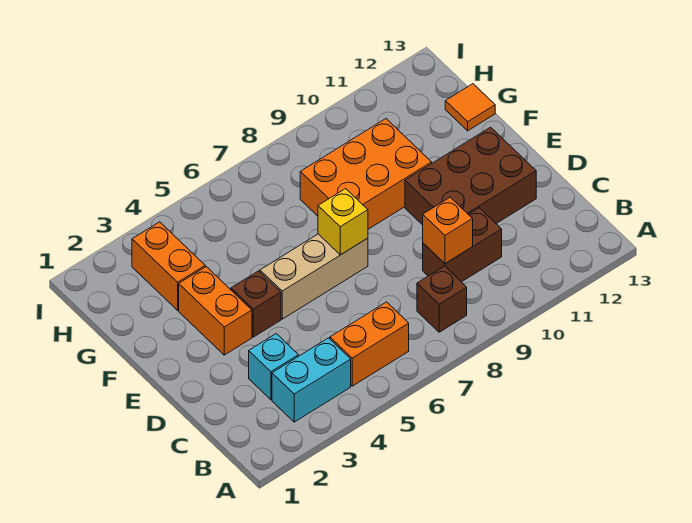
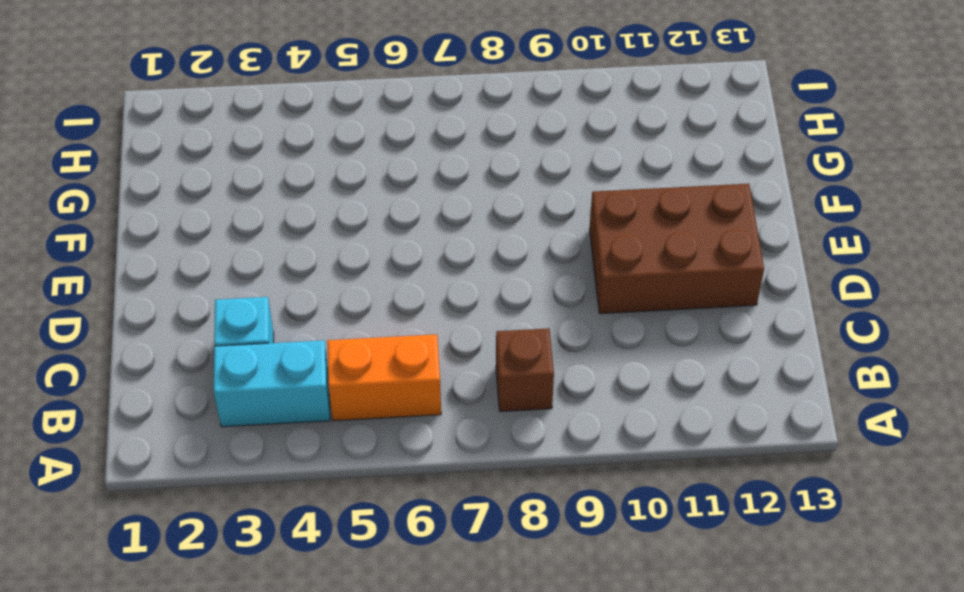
none -> brown 1x2 brick [423,208,502,282]
none -> orange 1x2 brick [179,267,252,355]
none -> brown 1x1 brick [231,271,281,337]

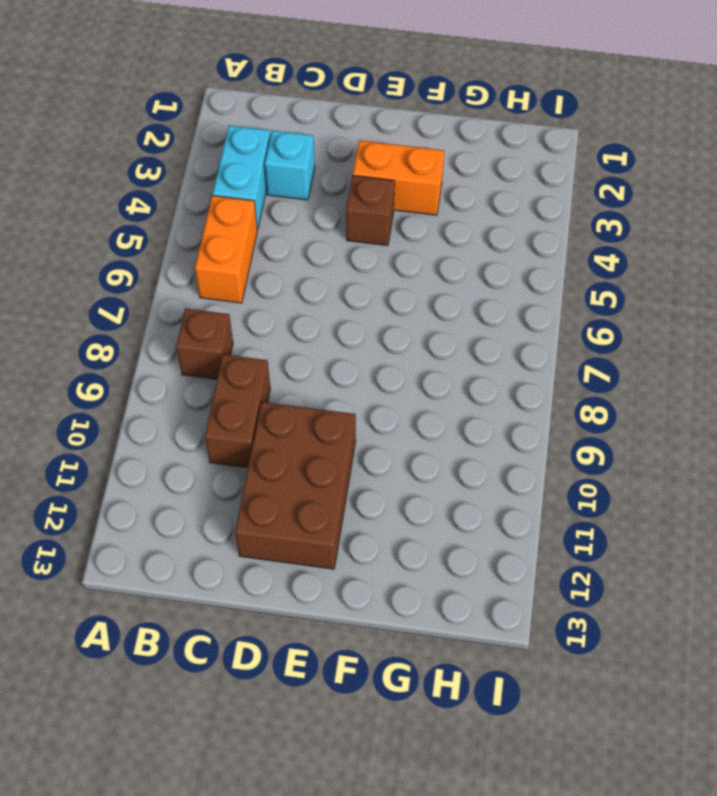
none -> tan 1x3 brick [260,234,368,319]
none -> orange 2x3 brick [300,119,432,229]
none -> orange 1x2 brick [132,222,205,310]

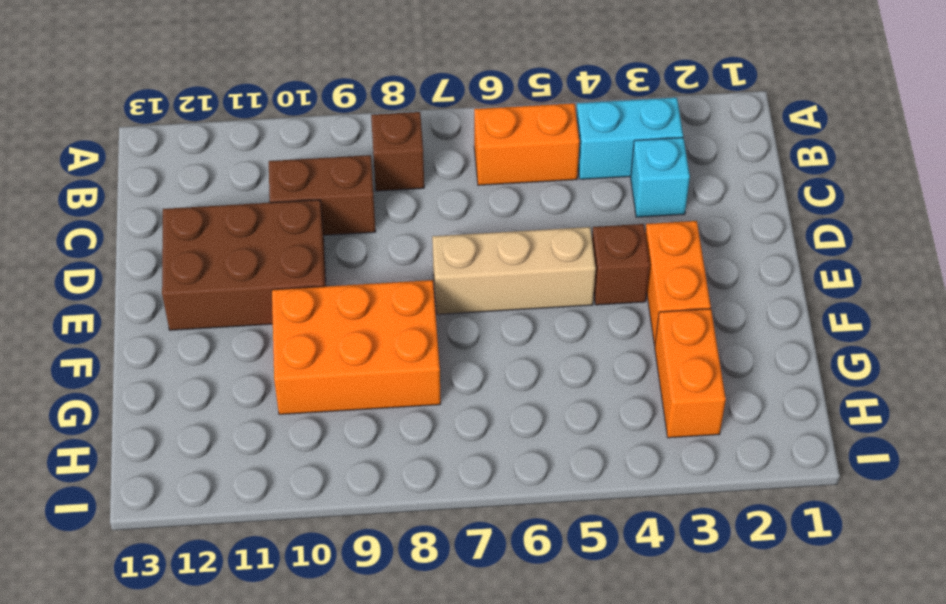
none -> orange 1x1 tile [445,84,495,131]
none -> orange 1x1 brick [423,197,473,263]
none -> yellow 1x1 brick [318,189,368,255]

